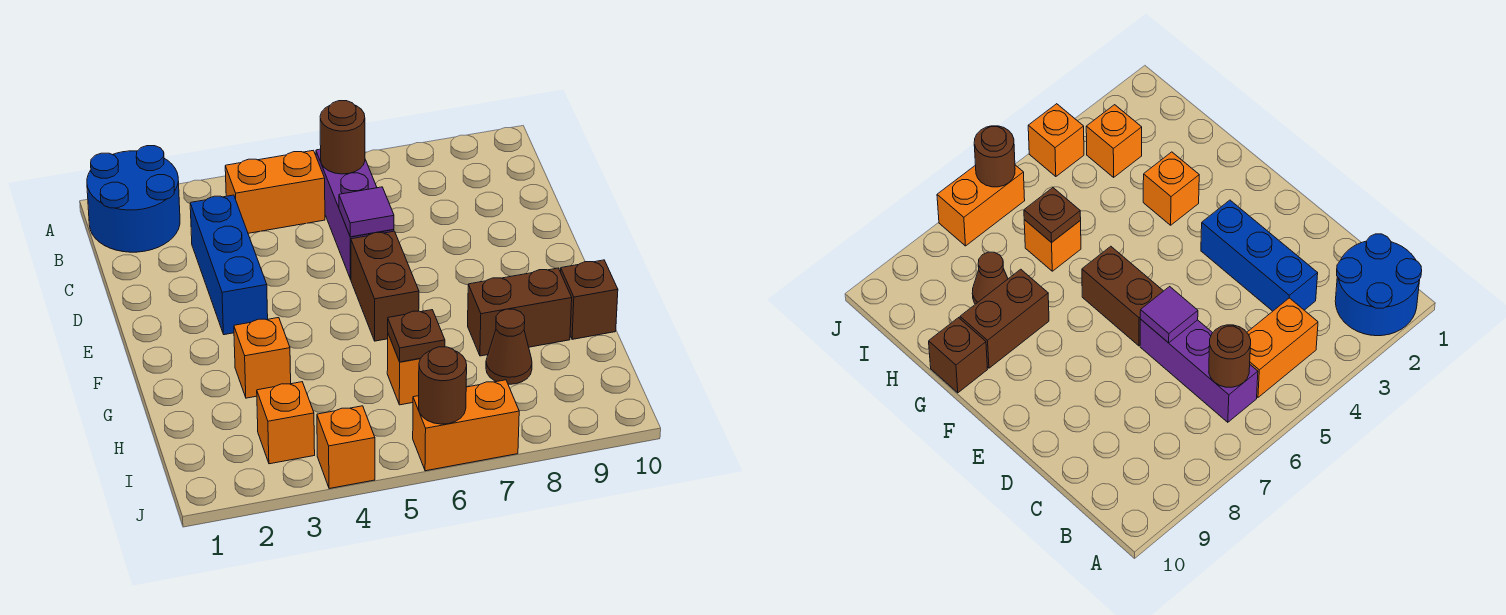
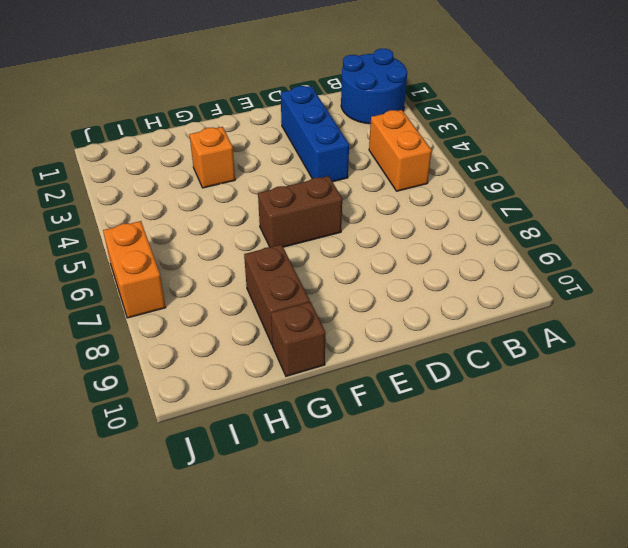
blue 1x3 brick [281,86,349,182] -> blue 1x3 brick turned to [190,195,268,335]
none -> purple 1x3 brick [316,149,394,279]
none -> orange 1x1 brick [387,334,421,405]
none -> brown 1x1 cone [486,309,532,384]

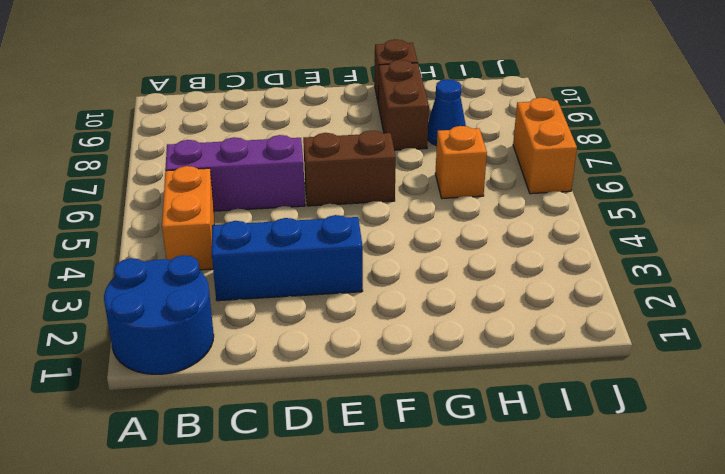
blue 1x1 cone [428,79,466,146] -> brown 1x1 cone [486,309,532,384]
none -> orange 1x1 brick [234,318,291,398]
none -> orange 1x1 brick [257,382,315,464]
none -> orange 1x1 brick [317,406,375,489]

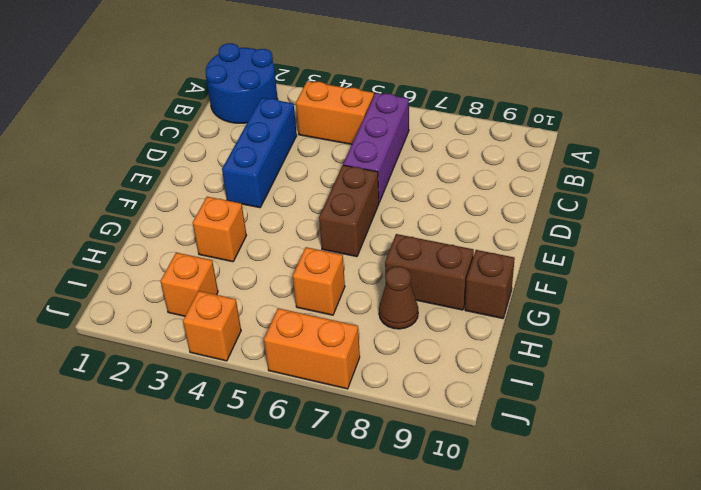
none -> brown 1x1 round brick [320,101,365,174]
none -> purple 1x1 tile [339,187,394,237]
none -> brown 1x1 plate [388,310,445,362]

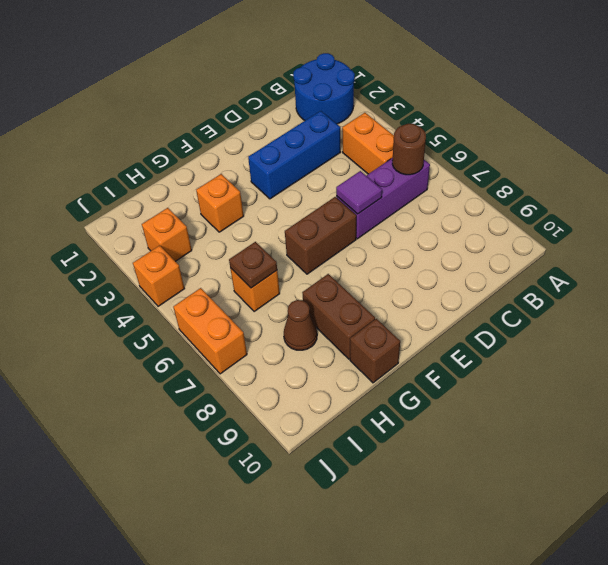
none -> brown 1x1 round brick [419,347,467,424]

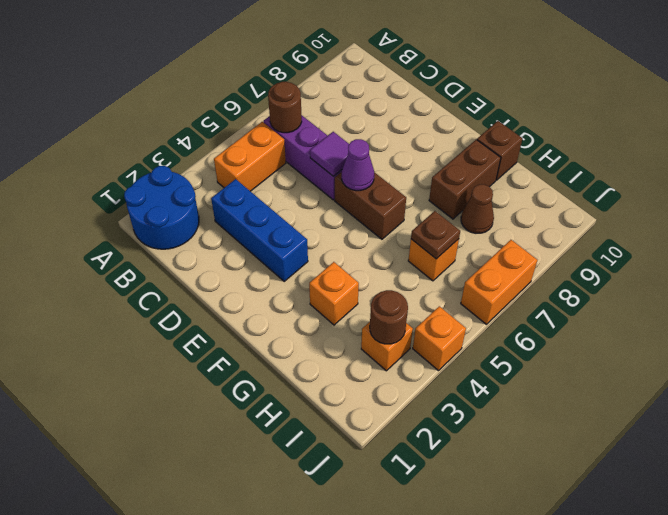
purple 1x1 cone [342,139,374,191] -> none
brown 1x1 round brick [370,290,408,344] -> brown 1x1 round brick moved to [419,347,467,424]

